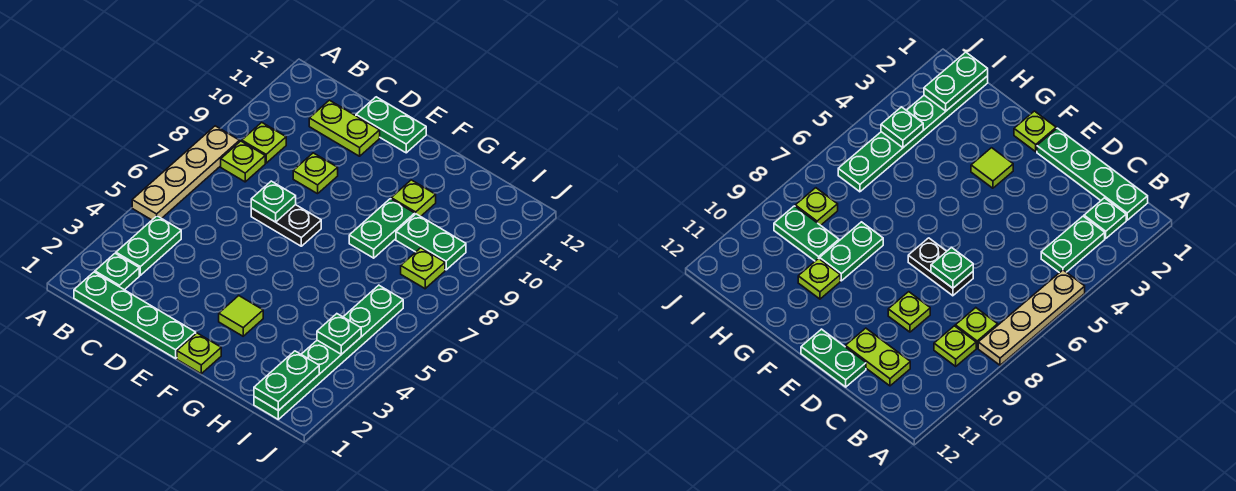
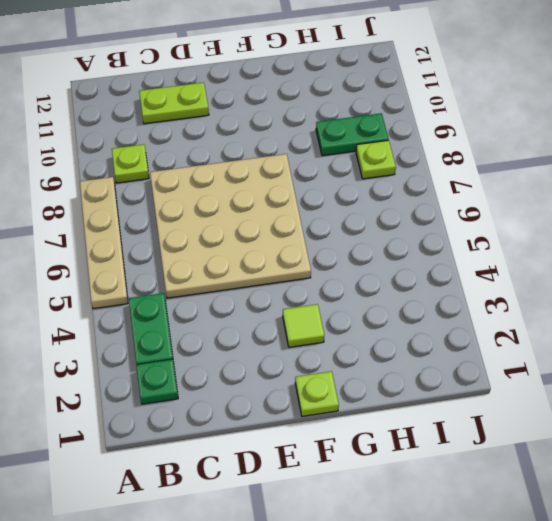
tan 4x4 plate [150,154,311,298] -> black 1x2 plate [251,205,321,246]
none -> green 1x4 plate [74,272,196,358]
none -> lime 1x1 plate [221,141,265,182]
none -> lime 1x1 plate [293,153,338,194]

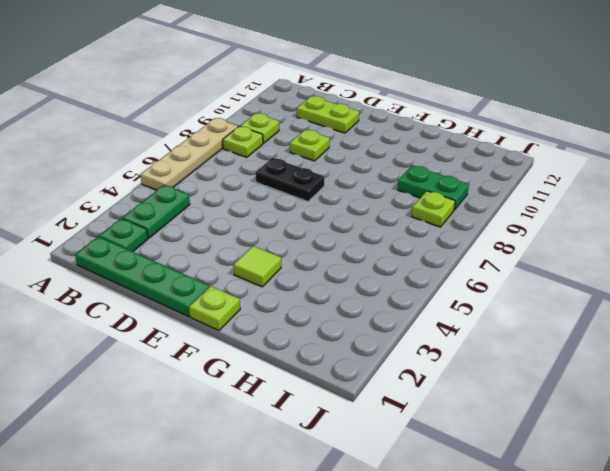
none -> green 1x2 plate [356,97,426,153]
none -> green 1x2 plate [349,199,415,258]
none -> lime 1x1 plate [391,180,436,216]

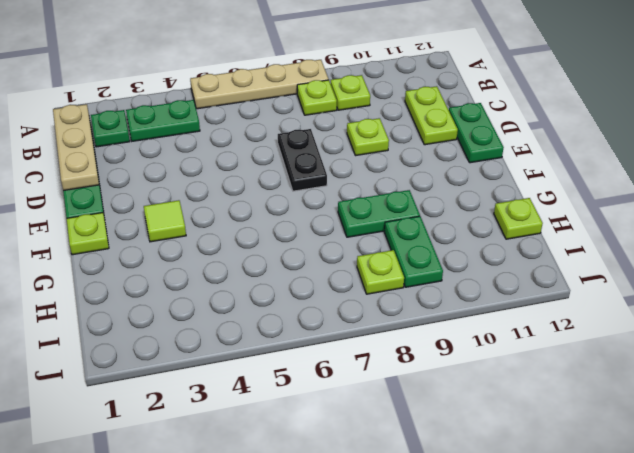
tan 1x3 plate [53,104,99,191] -> none
lime 1x1 plate [494,198,543,239] -> lime 1x1 plate moved to [391,180,436,216]
none -> green 1x6 plate [254,285,403,419]
none -> green 1x1 plate [251,181,296,222]
none -> green 1x2 plate [254,351,319,411]

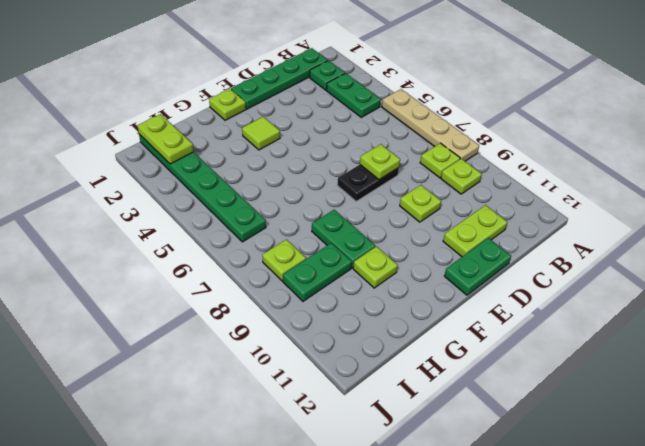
lime 1x1 plate [360,144,400,180] -> green 1x1 plate [251,181,296,222]
lime 1x2 plate [138,114,193,164] -> green 1x2 plate [254,351,319,411]
none -> green 1x1 plate [317,314,361,354]

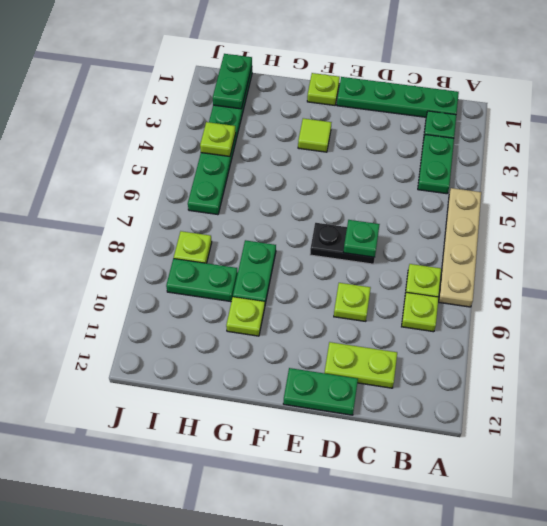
lime 1x1 plate [200,122,236,156] -> green 1x1 plate [317,314,361,354]

